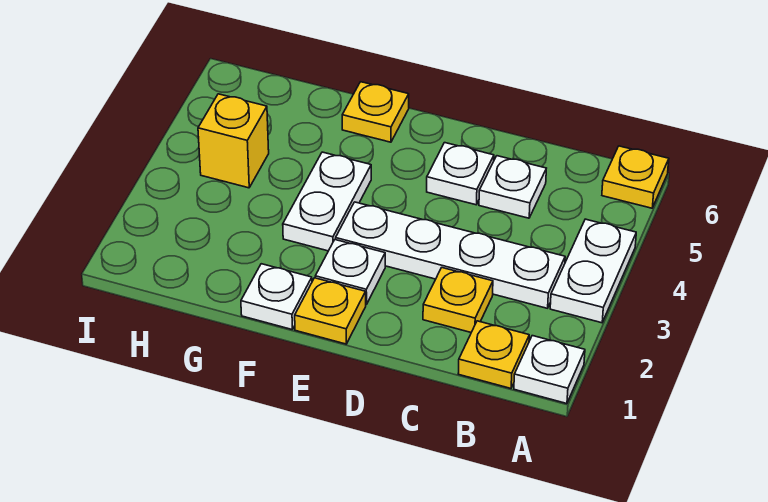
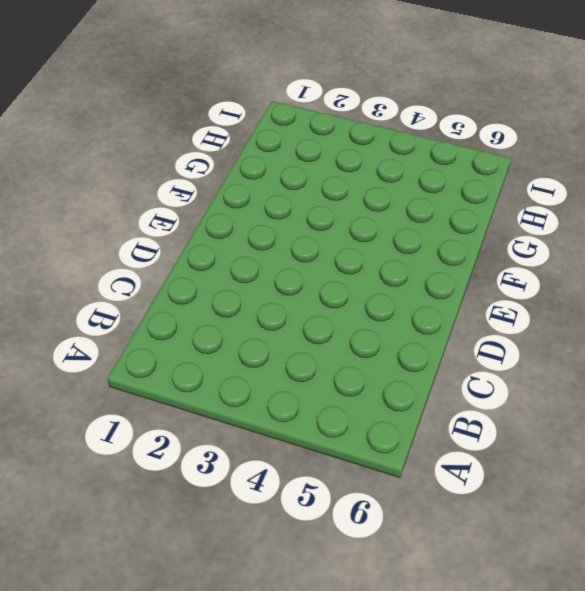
none -> white 1x1 plate [514,336,585,404]
none -> white 1x2 plate [550,219,636,323]
none -> yellow 1x1 plate [602,146,669,208]

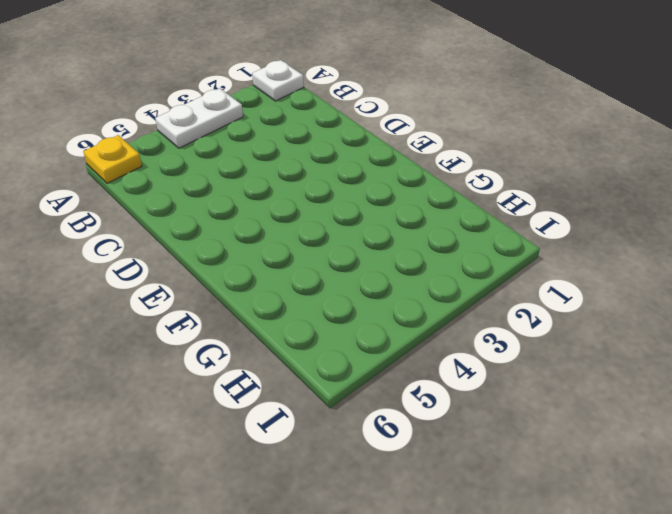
none -> yellow 1x1 plate [458,321,529,388]
none -> white 1x4 plate [336,202,565,308]
none -> yellow 1x1 plate [423,268,493,332]

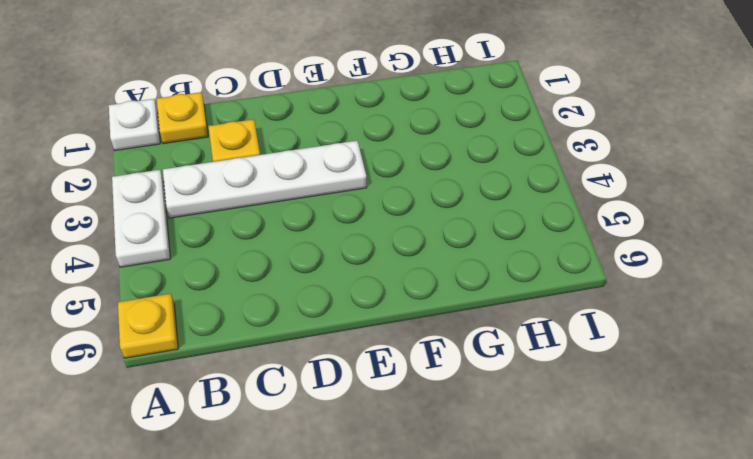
none -> white 1x1 plate [479,156,546,218]
none -> white 1x1 plate [427,143,494,205]
none -> yellow 1x1 plate [295,278,366,344]

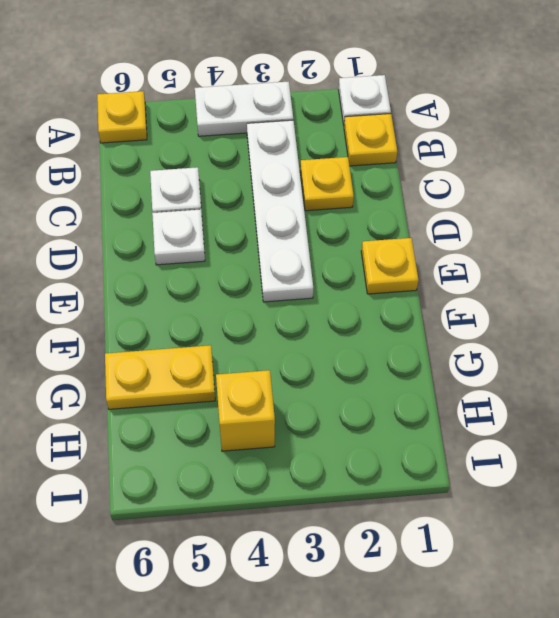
yellow 1x2 plate [105,345,215,409] -> none
none -> white 1x1 plate [315,240,385,305]
none -> white 1x1 plate [241,264,312,329]
none -> white 1x2 plate [283,152,371,251]

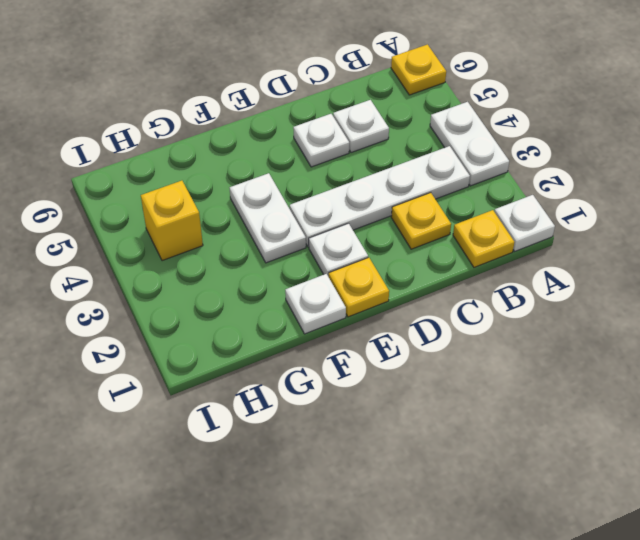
none -> yellow 1x1 plate [342,82,409,142]

